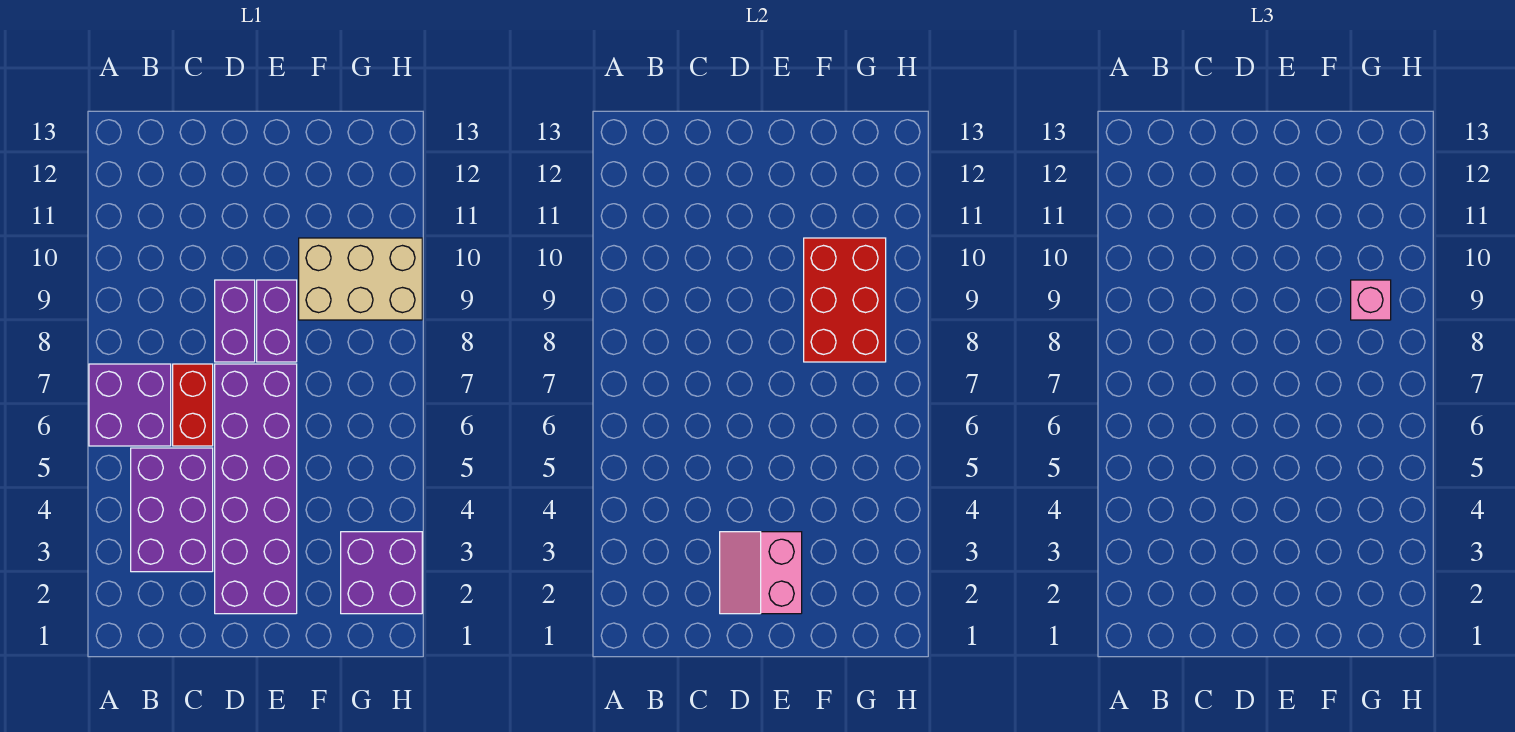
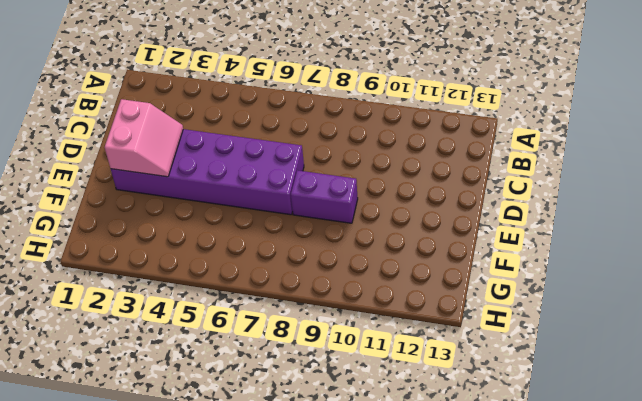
pink 2x2 slope [105,99,183,177] -> pink 2x2 slope turned to [720,532,802,614]
none -> purple 2x2 brick [89,364,171,446]
none -> purple 2x3 brick [131,448,213,572]

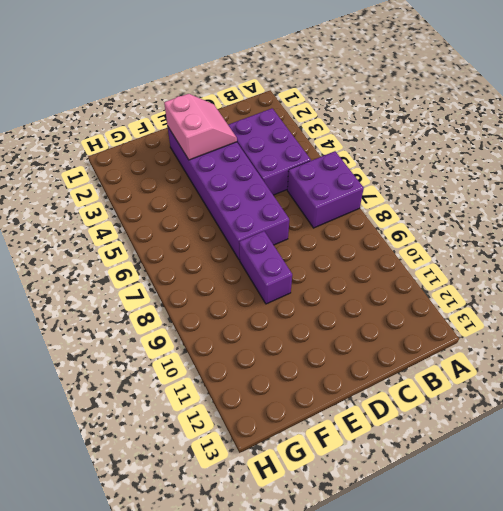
none -> red 1x2 brick [173,364,213,446]
none -> purple 1x2 brick [215,280,255,362]

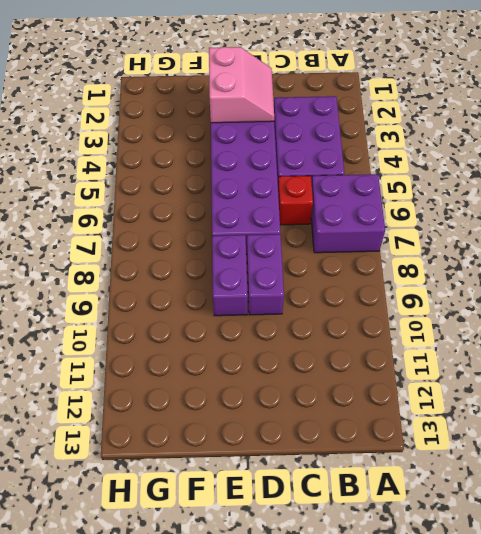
red 1x1 brick [278,176,313,225] -> red 1x2 brick [173,364,213,446]
none -> tan 2x3 brick [299,238,422,320]
none -> purple 2x2 brick [341,532,422,614]

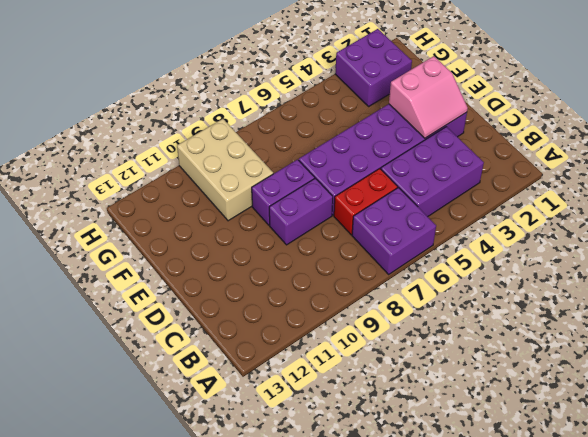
none -> red 2x3 brick [804,238,886,362]
none -> pink 1x1 brick [1351,280,1391,320]

